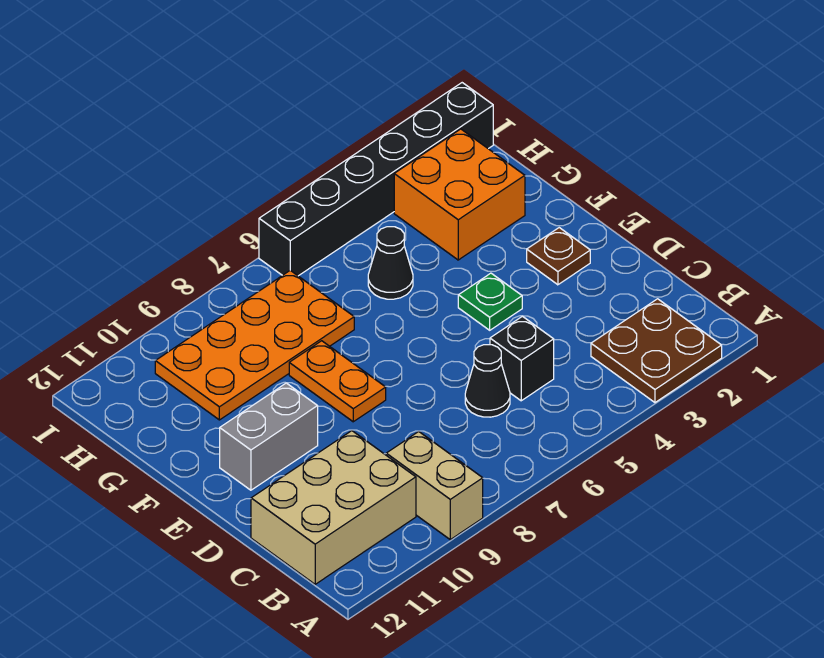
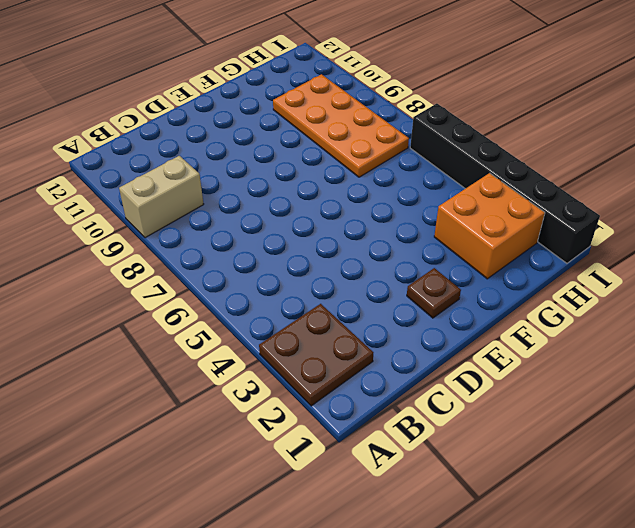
none -> tan 2x3 brick [251,431,416,584]
none -> black 1x1 brick [490,316,554,401]
none -> black 1x1 cone [465,345,510,417]

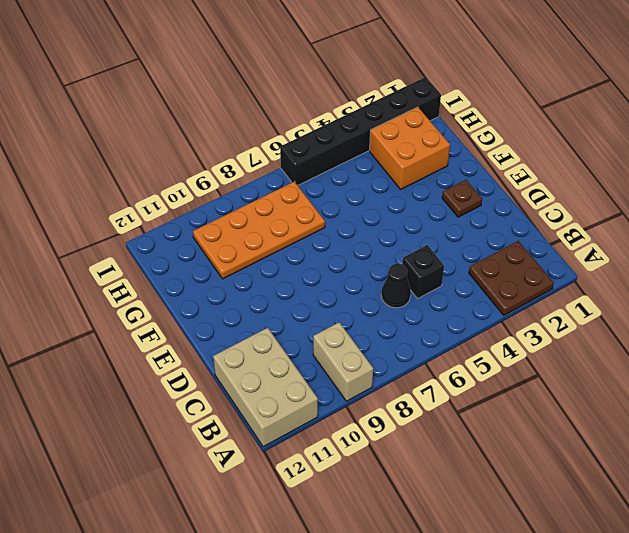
tan 2x3 brick [213,328,318,447] -> tan 2x3 brick turned to [251,431,416,584]
none -> green 1x1 plate [458,273,522,330]
none -> orange 1x2 plate [289,341,386,422]
none -> grey 1x2 brick [220,383,318,490]

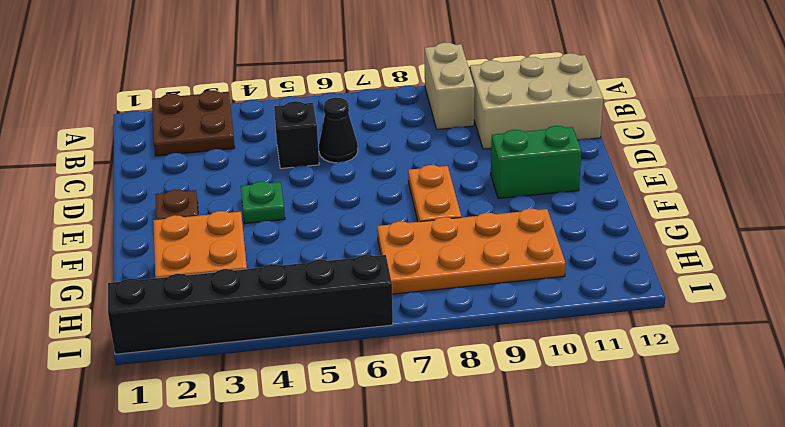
green 1x2 brick [491,126,582,199] -> grey 1x2 brick [220,383,318,490]
none -> black 1x1 cone [368,227,413,299]

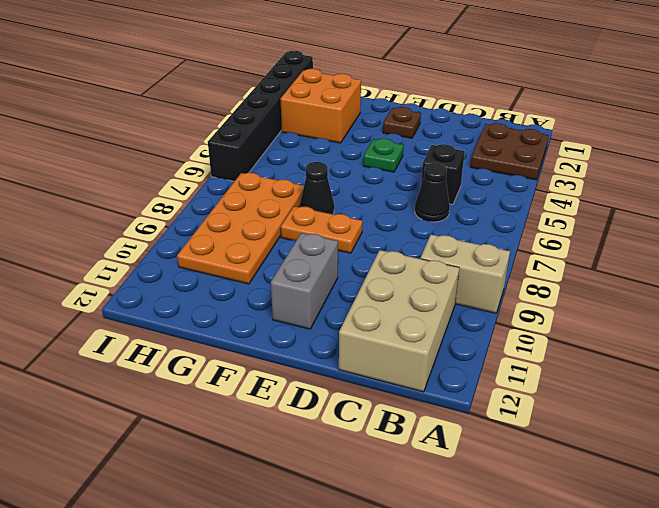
black 1x1 cone [300,162,334,214] -> black 1x1 cone moved to [368,227,413,299]

